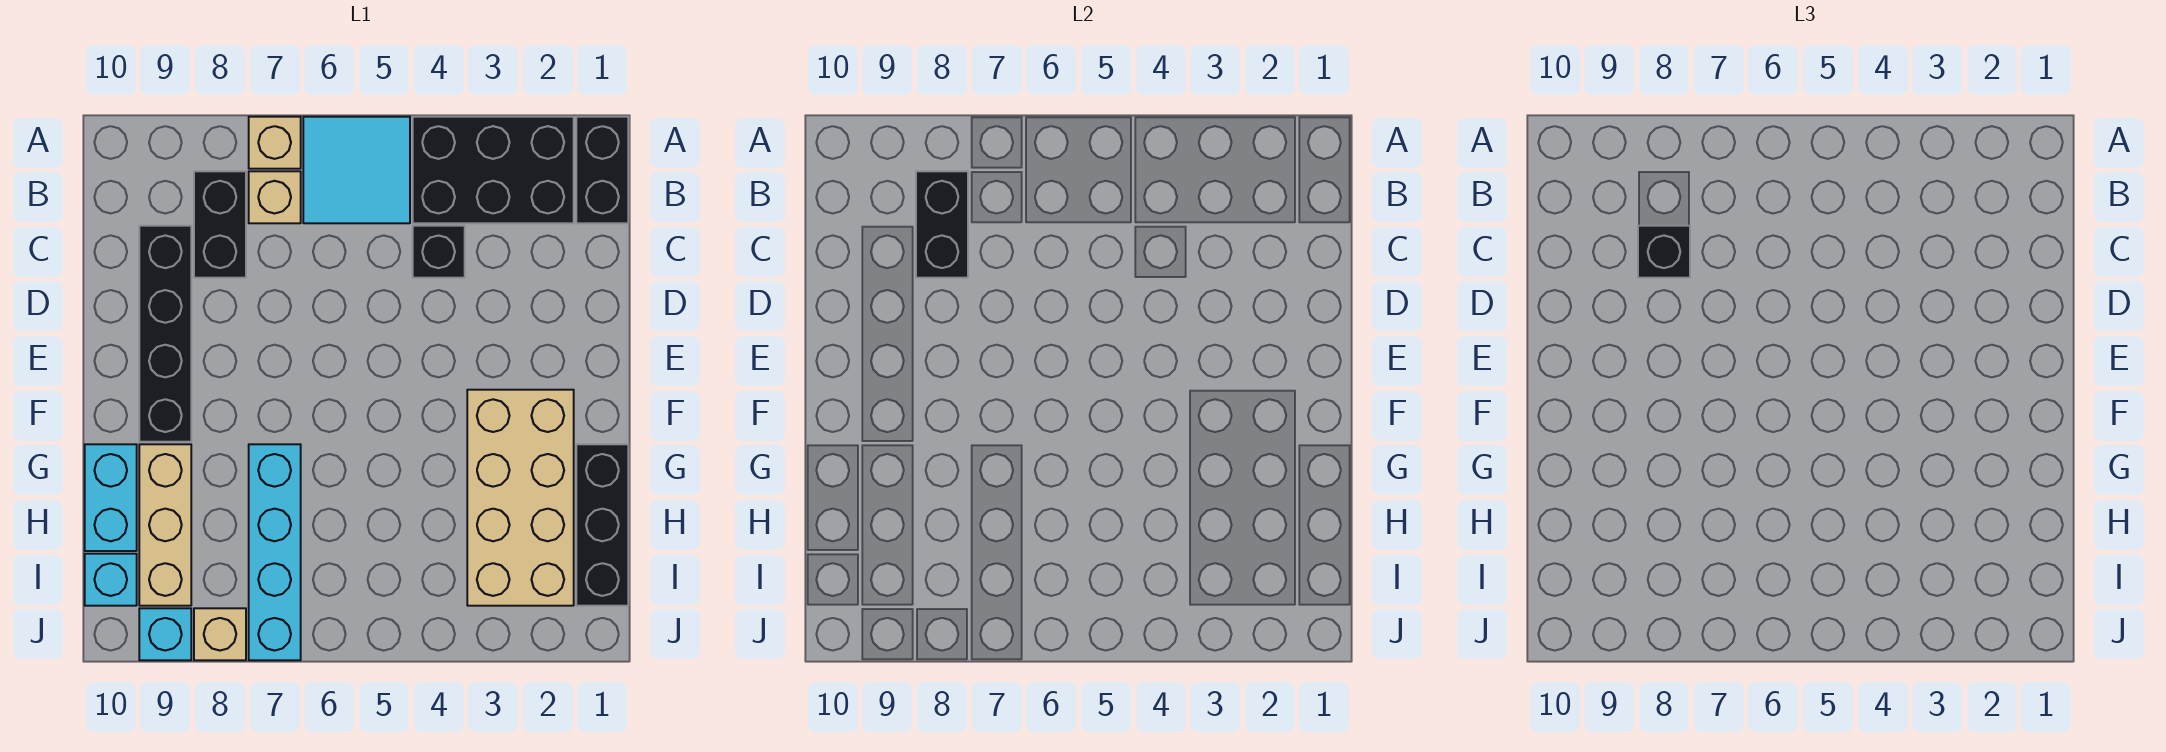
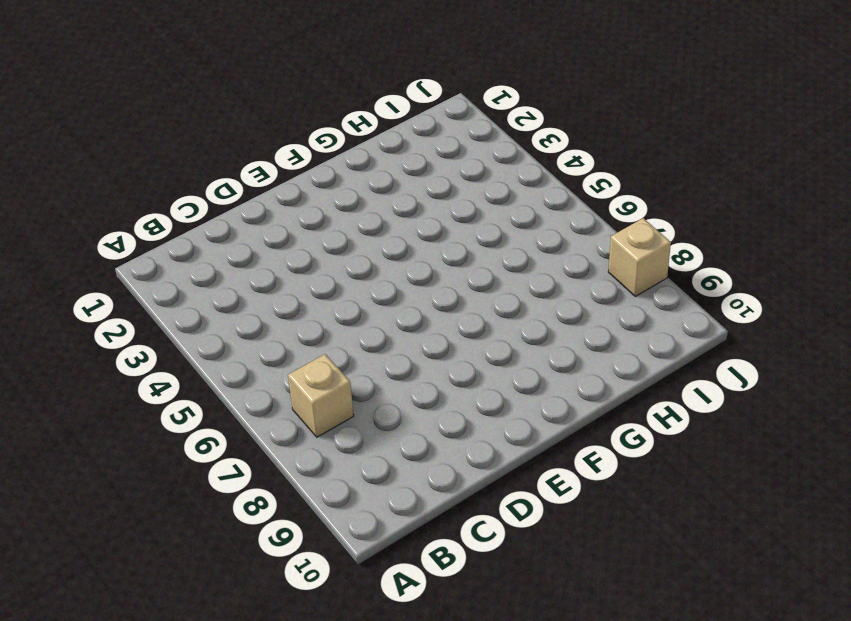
none -> black 1x2 brick [576,117,628,223]
none -> black 2x3 brick [413,117,574,223]
none -> cyan 2x2 tile [303,117,410,223]

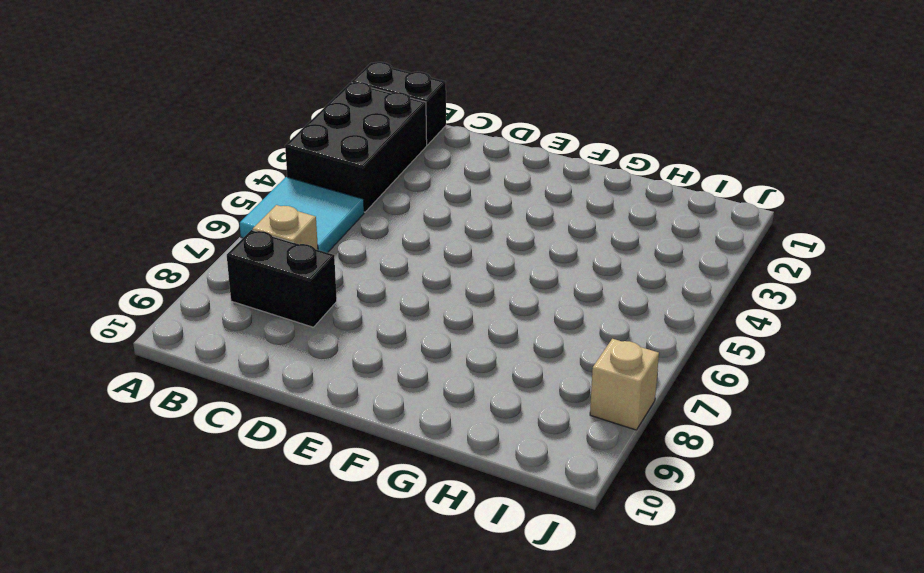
none -> tan 1x1 brick [249,117,301,169]
none -> black 1x1 brick [413,226,465,278]
none -> black 1x4 brick [139,226,191,442]

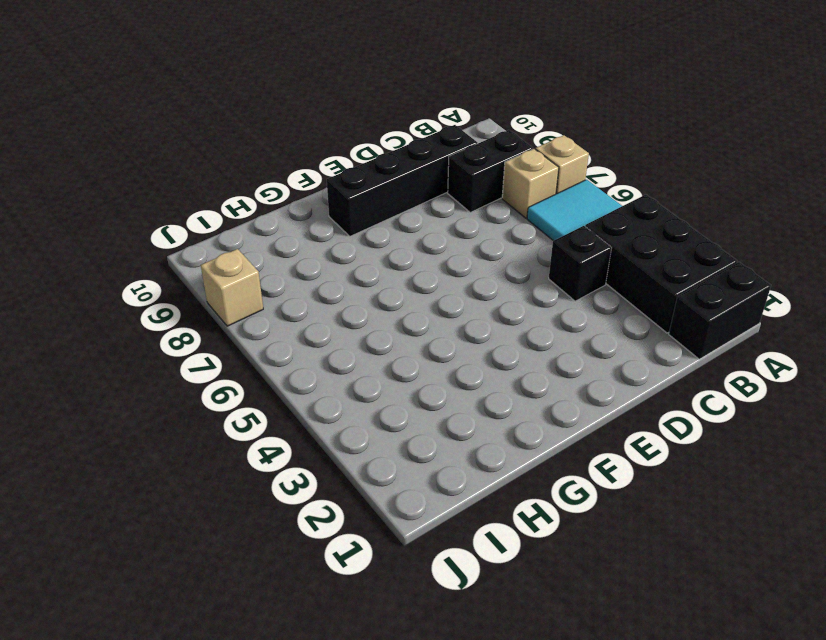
none -> tan 2x4 brick [467,390,574,606]
none -> black 1x3 brick [576,444,628,606]
none -> cyan 1x4 brick [249,444,301,660]

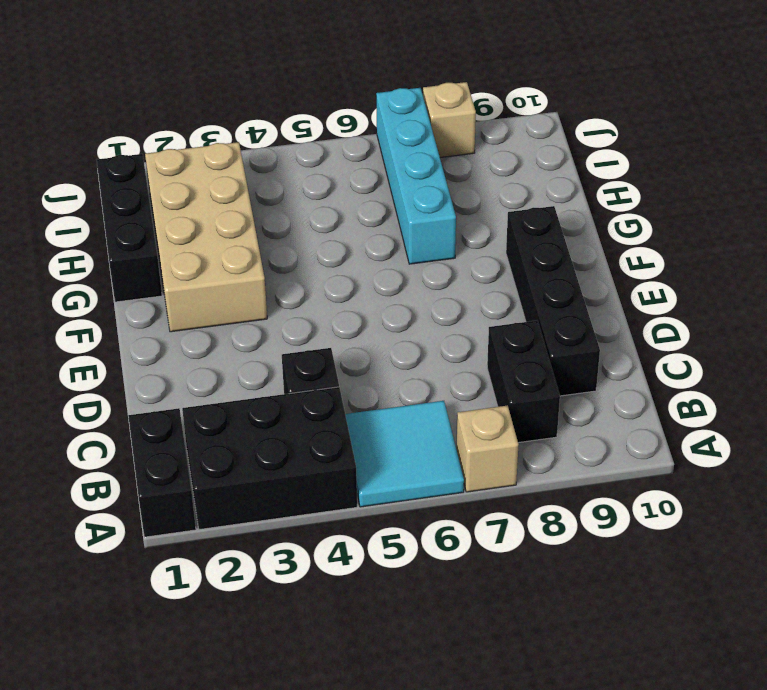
none -> tan 1x1 brick [249,171,301,223]
none -> tan 1x3 brick [139,444,191,606]
none -> cyan 1x2 brick [85,444,137,551]

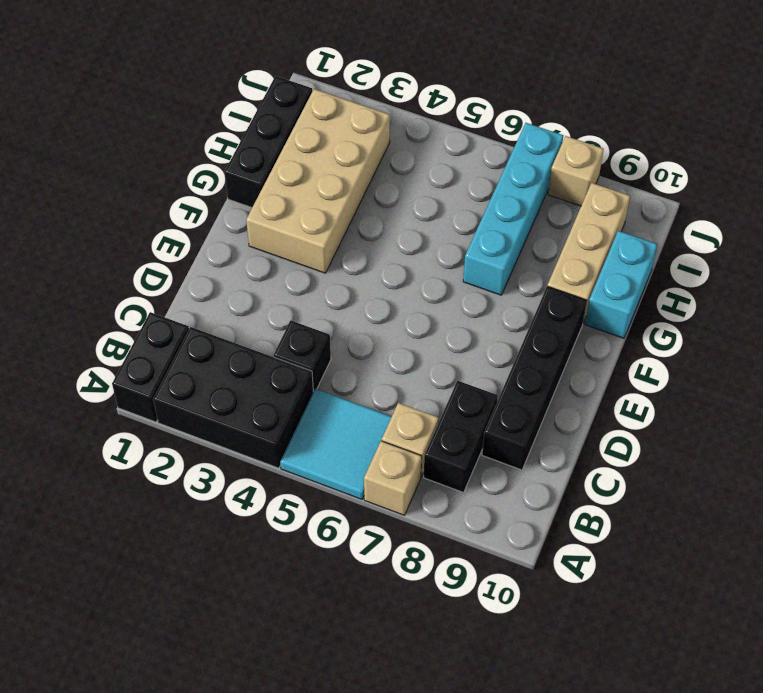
none -> cyan 1x1 brick [85,554,137,606]
none -> cyan 1x1 brick [139,608,191,660]
none -> black 1x2 brick [916,171,968,278]

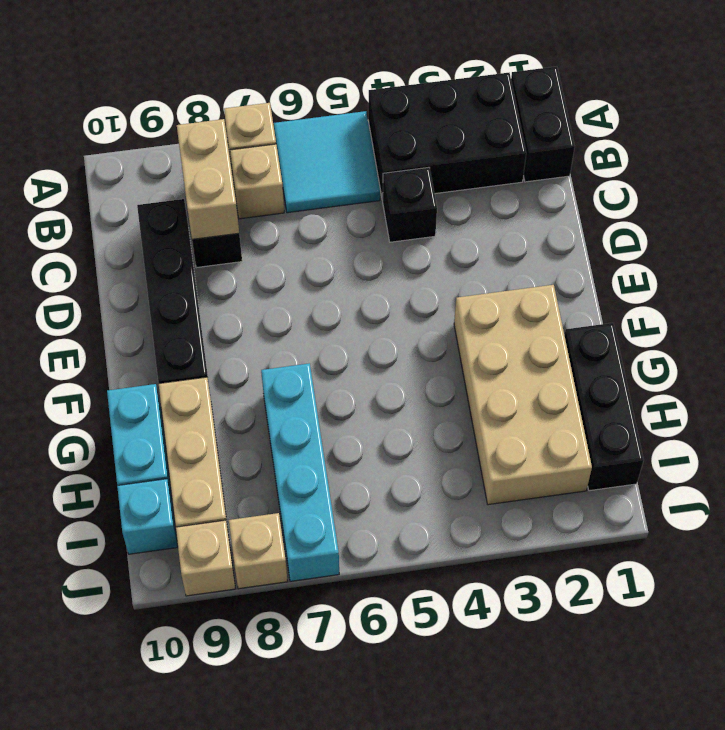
tan 1x2 brick [177,119,239,239] -> black 1x2 brick [916,171,968,278]
tan 1x1 brick [176,520,236,596] -> cyan 1x1 brick [139,608,191,660]
none -> black 1x1 brick [1638,226,1690,278]

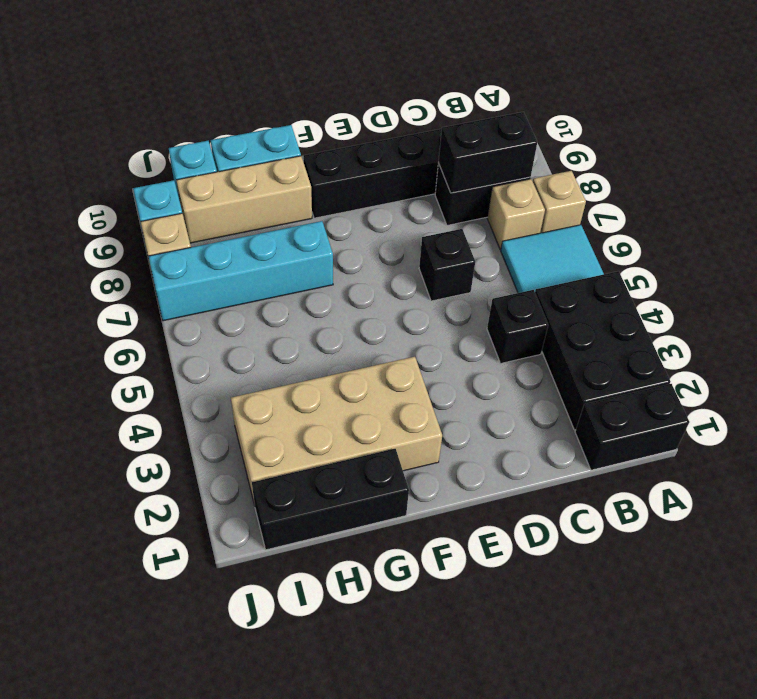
black 1x1 brick [419,229,475,301] -> black 1x1 brick moved to [1638,226,1690,278]

